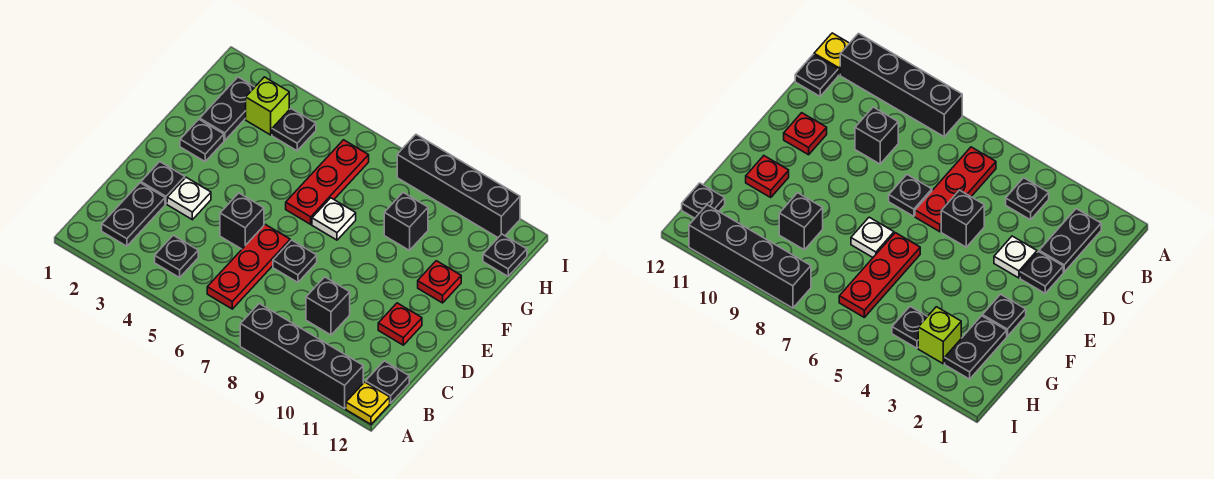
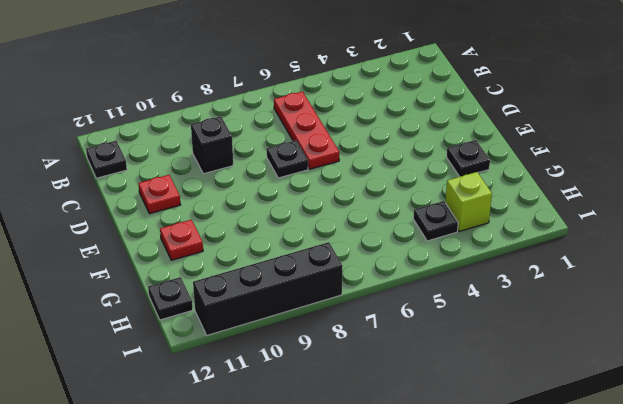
none -> black 1x4 brick [240,304,363,409]
none -> yellow 1x1 plate [346,382,390,424]
none -> black 1x2 plate [102,183,165,246]

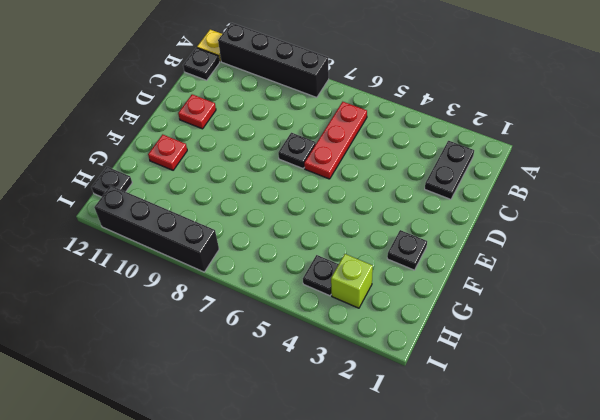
none -> black 1x1 plate [155,235,198,278]
none -> black 1x1 brick [306,277,350,335]
none -> black 1x1 plate [141,162,185,204]

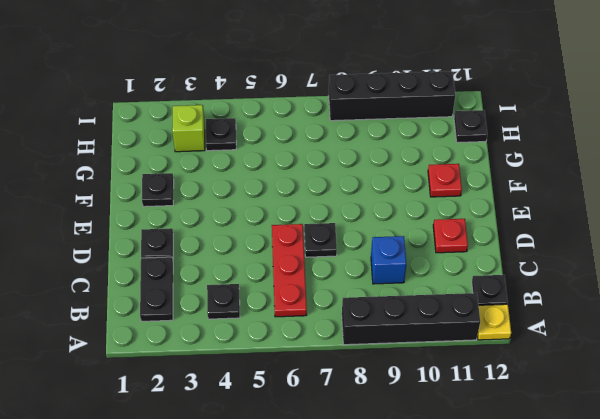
blue 1x1 brick [371,236,406,284] -> black 1x1 brick [306,277,350,335]
none -> white 1x1 plate [167,177,211,220]
none -> black 1x1 brick [220,193,264,249]
none -> red 1x3 plate [286,140,369,224]

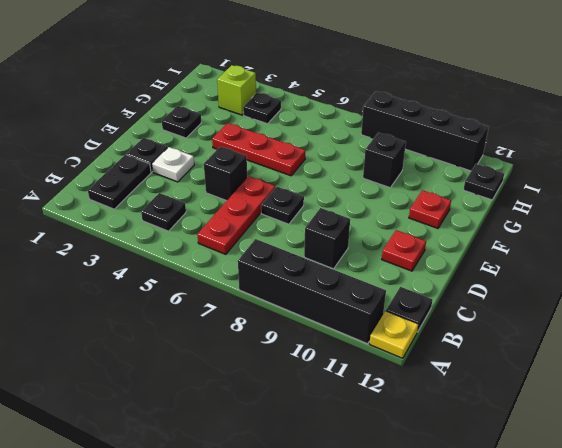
red 1x3 plate [212,123,305,176] -> red 1x3 plate turned to [286,140,369,224]
none -> white 1x1 plate [312,198,356,240]
none -> black 1x2 plate [200,77,255,141]

